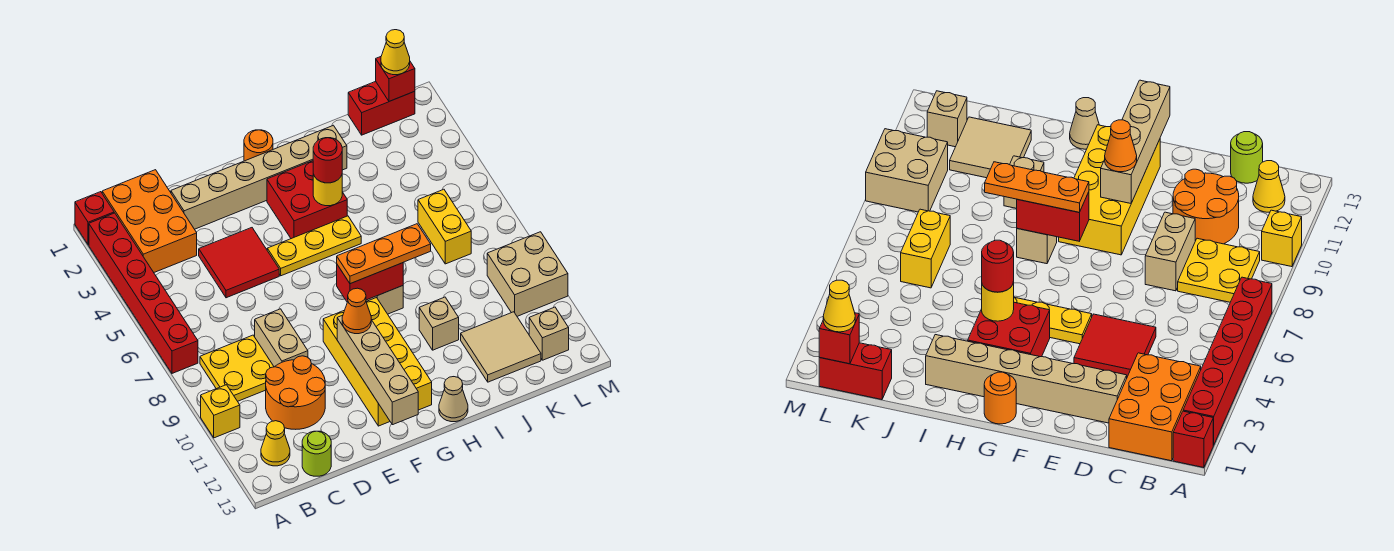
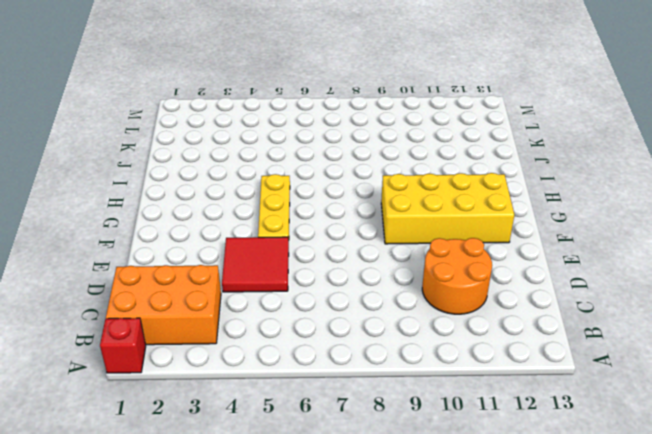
none -> red 1x6 brick [89,213,198,373]
none -> yellow 1x1 brick [201,385,240,438]
none -> yellow 2x2 plate [200,335,274,401]
none -> yellow 1x1 cone [261,421,290,466]

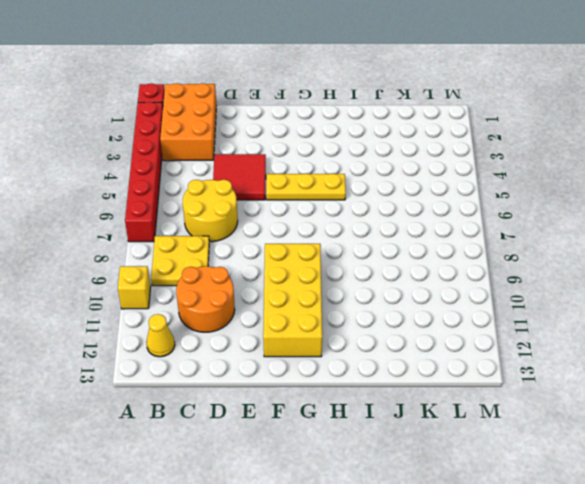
yellow 2x2 round brick [183,180,238,242] -> none
none -> lime 1x1 round brick [302,431,331,476]
none -> tan 1x6 brick [171,125,347,229]
none -> tan 1x2 brick [255,309,308,367]
none -> orange 1x1 round brick [244,130,273,161]

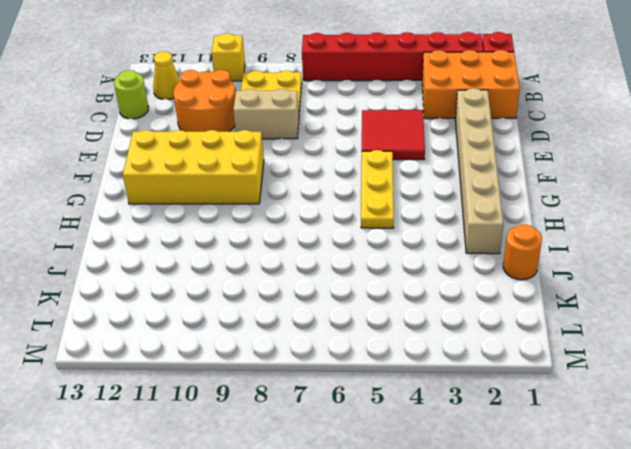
orange 1x1 round brick [503,224,542,280] -> orange 1x1 round brick moved to [244,130,273,161]
none -> red 2x2 brick [267,161,347,239]
none -> tan 1x1 brick [366,286,403,314]
none -> tan 1x1 cone [439,377,468,422]
none -> tan 1x1 brick [419,297,459,350]

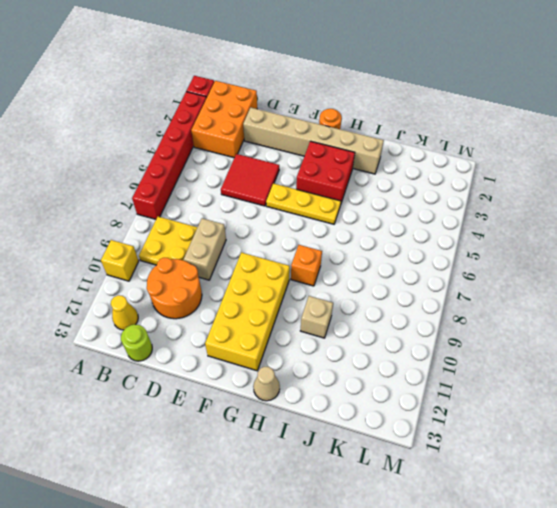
orange 1x1 brick [291,245,322,286] -> tan 1x1 brick [366,286,403,314]
none -> tan 2x2 tile [461,312,541,382]
none -> red 1x2 brick [348,81,415,135]
none -> yellow 1x2 brick [418,189,471,264]
none -> tan 2x2 brick [487,232,568,316]

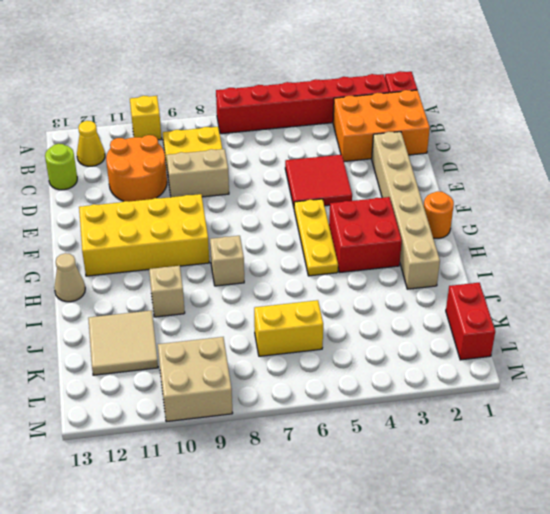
none -> tan 1x1 brick [529,307,569,360]
none -> tan 1x4 brick [337,315,418,425]
none -> red 1x2 brick [337,263,403,302]
none -> yellow 1x1 round brick [313,174,342,206]

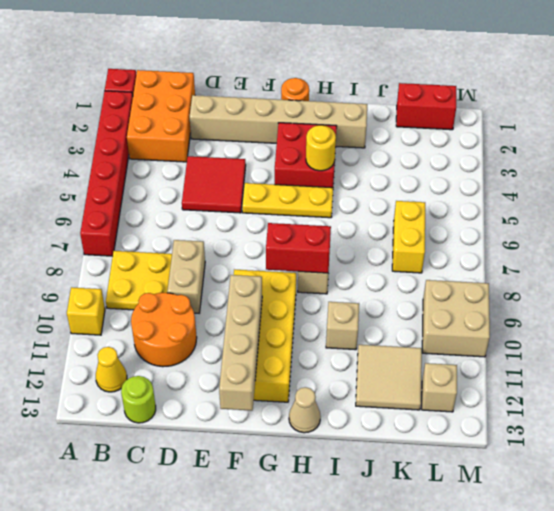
none -> red 1x1 brick [376,57,415,101]
none -> orange 1x1 cone [342,288,371,334]
none -> orange 1x3 plate [337,224,431,284]
none -> red 1x1 round brick [313,138,342,183]

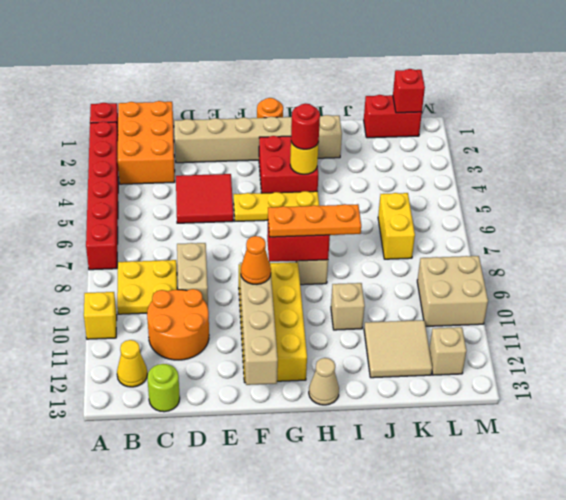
none -> yellow 1x1 cone [381,30,410,75]

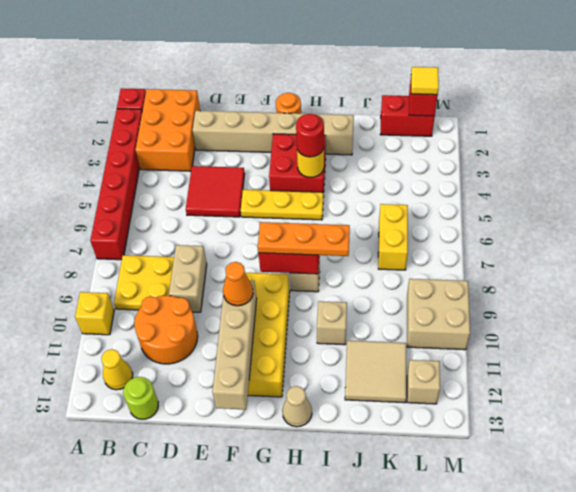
yellow 1x1 tile [411,67,439,95] -> yellow 1x1 cone [381,30,410,75]

